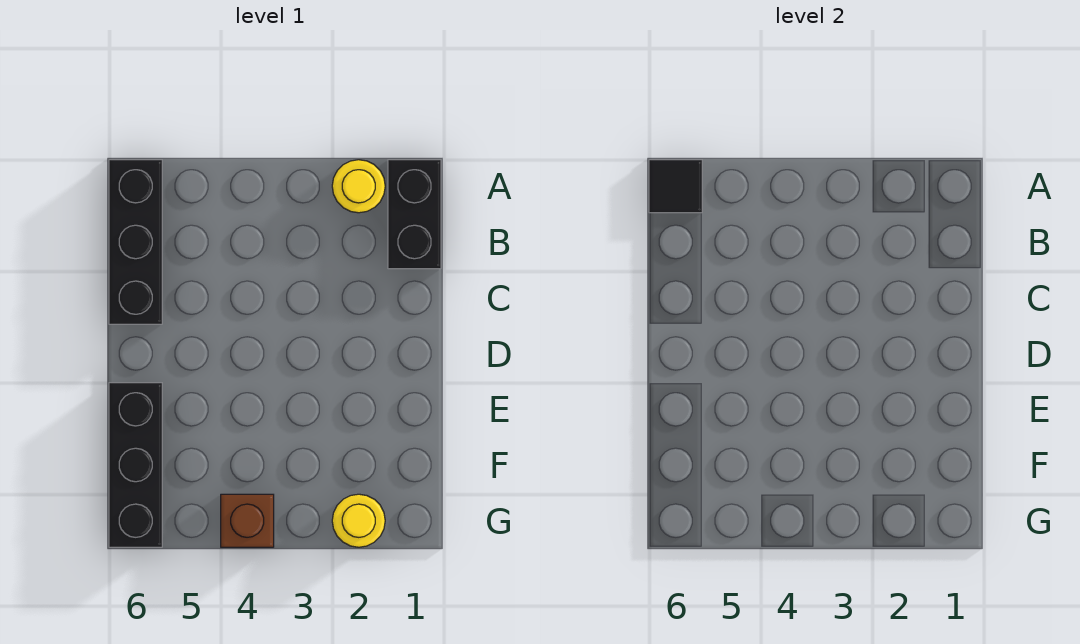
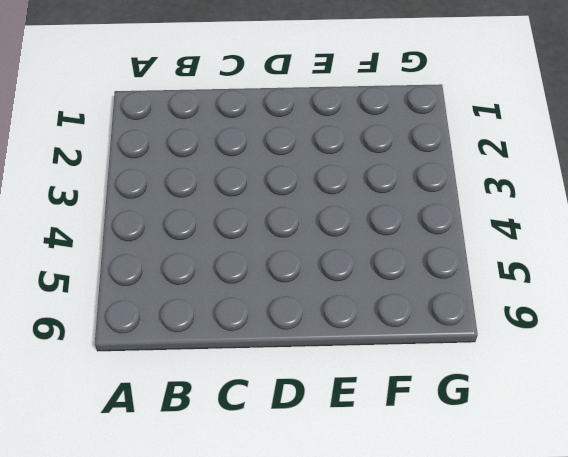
none -> black 1x2 brick [388,160,441,269]
none -> yellow 1x1 round brick [332,160,385,213]

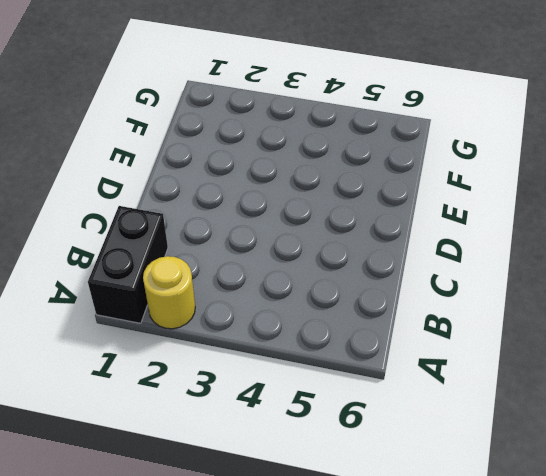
none -> black 1x3 brick [109,160,162,324]
none -> black 1x3 brick [109,383,162,547]

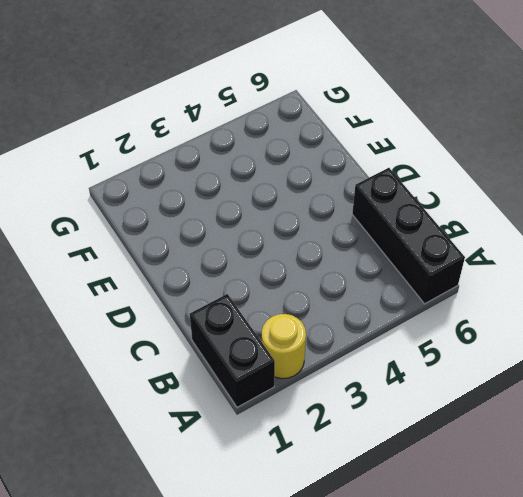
none -> black 1x3 brick [109,383,162,547]
none -> yellow 1x1 round brick [332,494,385,547]

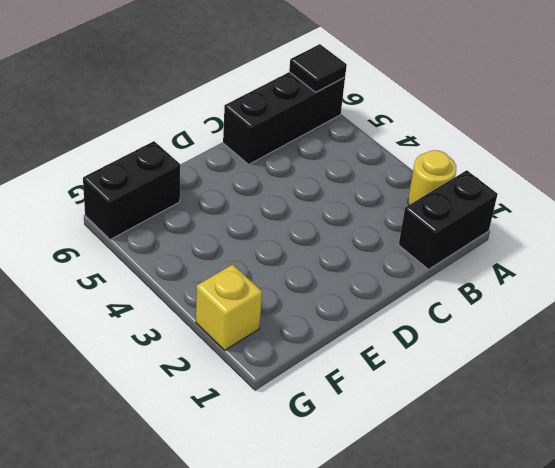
black 1x2 brick [83,141,180,240] -> black 1x3 brick [109,383,162,547]
yellow 1x1 brick [196,264,262,350] -> yellow 1x1 round brick [332,494,385,547]
none -> brown 1x1 brick [221,494,274,547]

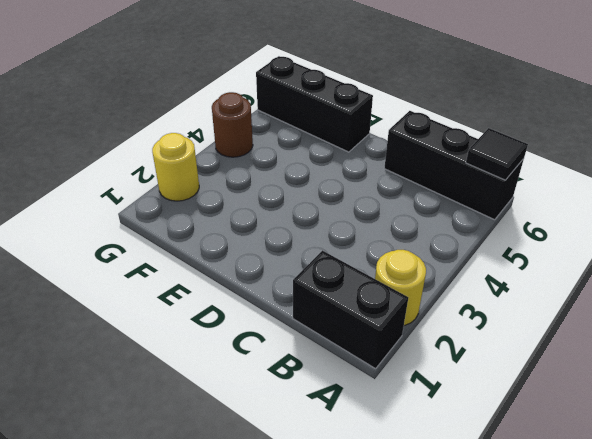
brown 1x1 round brick [212,92,253,157] -> brown 1x1 brick [221,494,274,547]

